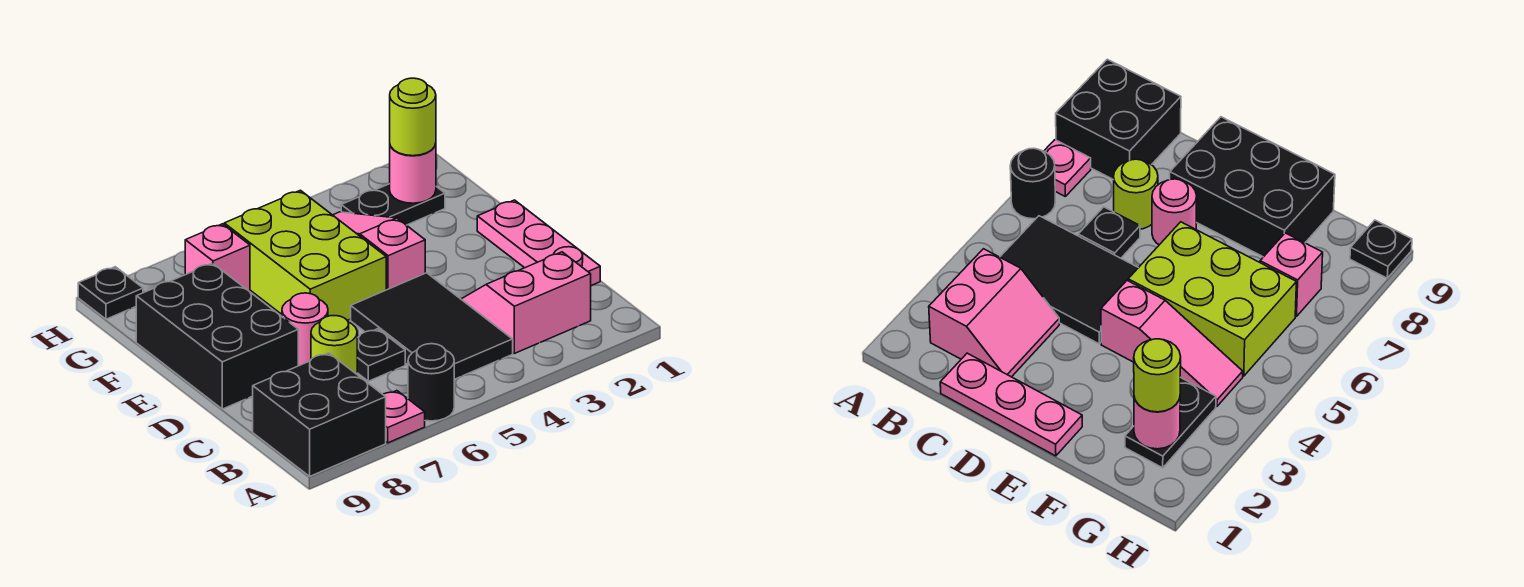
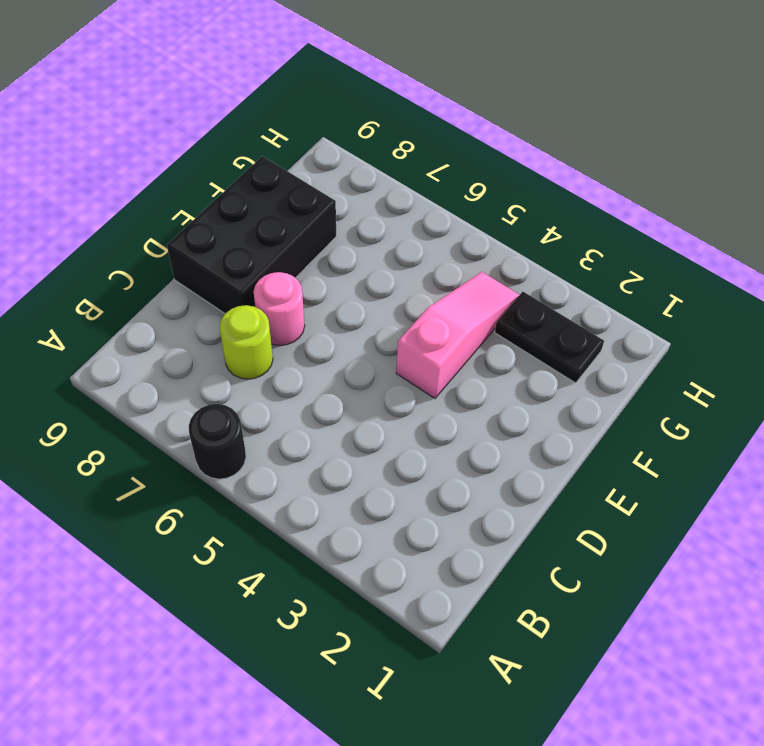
none -> pink 1x1 plate [383,391,425,443]
none -> black 2x2 brick [253,353,386,476]
none -> pink 2x2 slope [461,252,591,353]

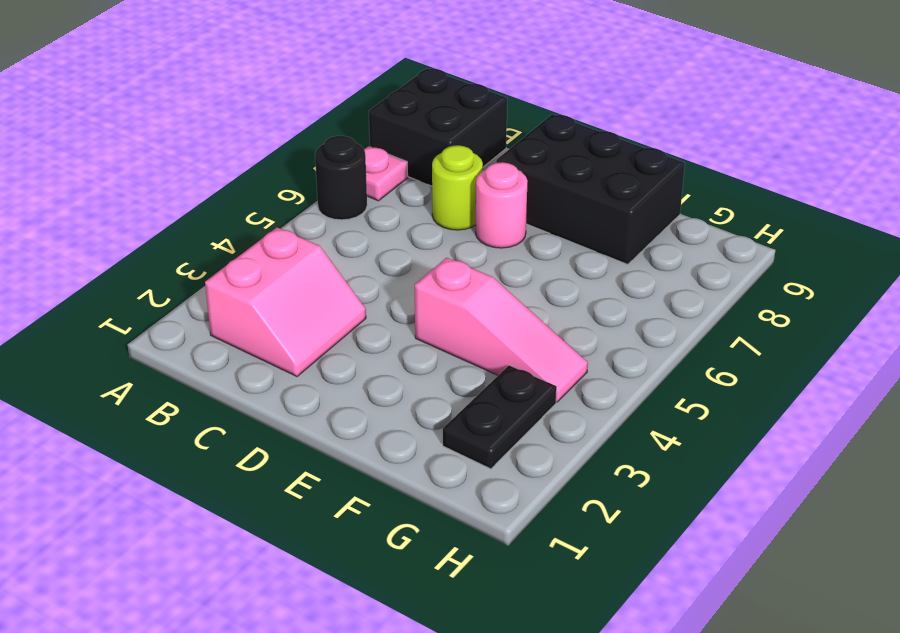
none -> black 2x3 tile [351,273,513,379]
none -> pink 1x3 plate [477,200,600,286]
none -> black 1x1 plate [357,329,405,381]

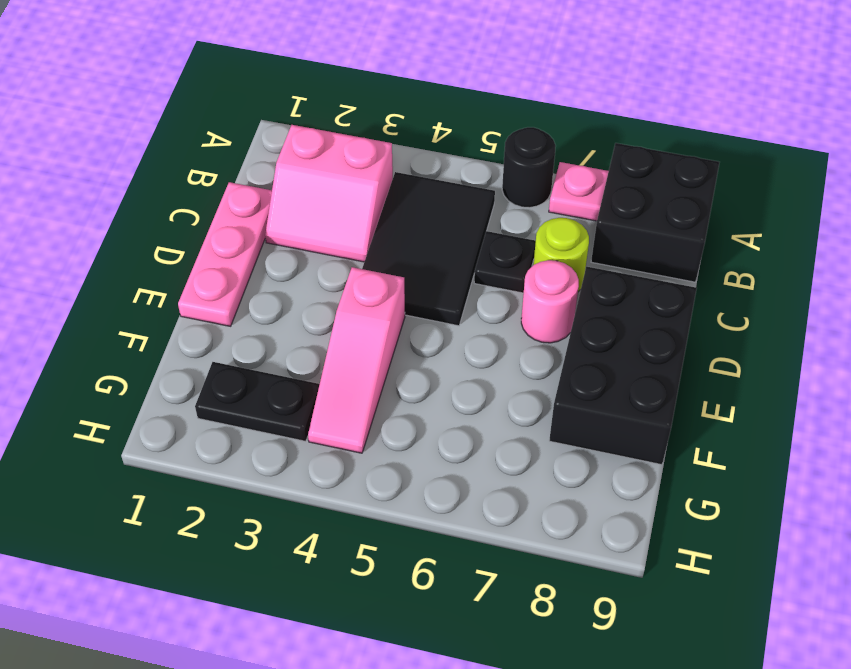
none -> lime 2x3 brick [224,190,386,321]
none -> pink 1x1 brick [185,224,250,292]
none -> black 1x1 plate [78,267,143,319]

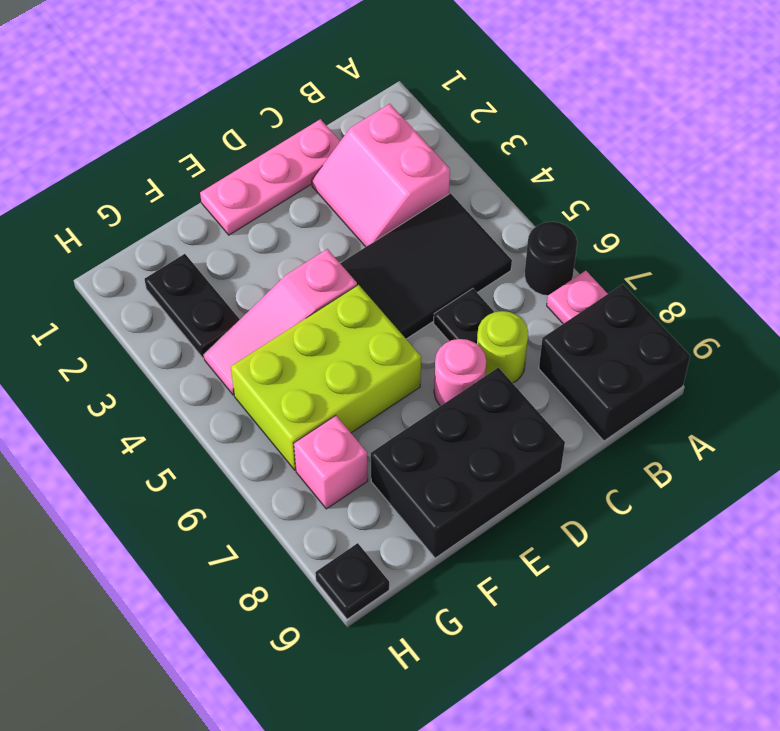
none -> pink 1x1 round brick [390,144,436,203]
none -> lime 1x1 round brick [390,78,436,156]

